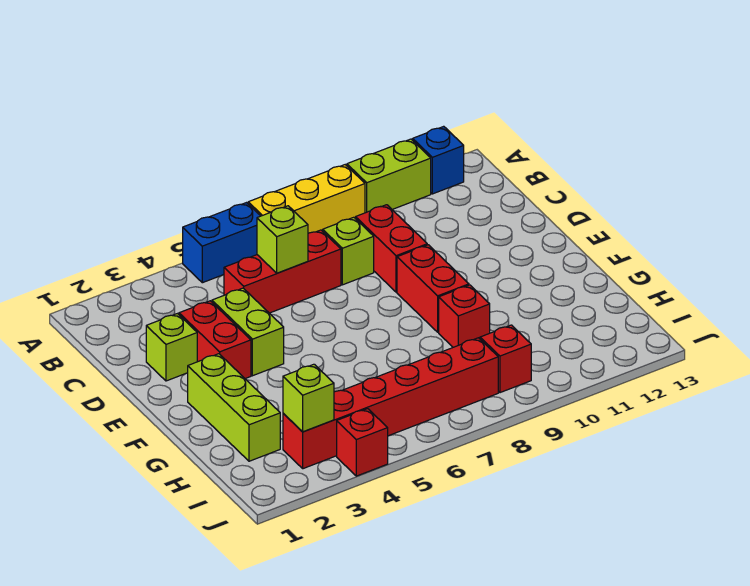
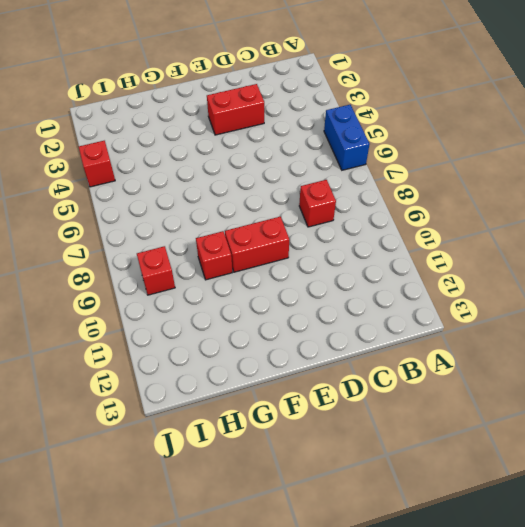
red 1x1 brick [299,180,336,227] -> lime 1x1 brick [323,217,374,285]
none -> yellow 1x3 brick [248,165,365,233]
none -> lime 1x2 brick [347,139,431,213]
none -> blue 1x1 brick [413,126,464,194]

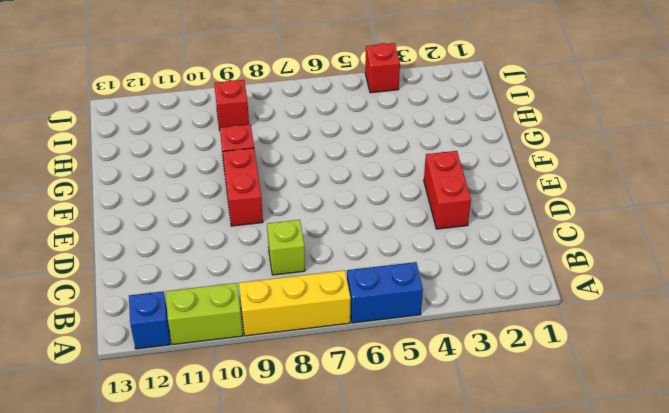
none -> red 1x3 brick [224,230,341,313]
none -> red 1x2 brick [356,205,427,292]
none -> lime 1x1 brick [146,314,197,381]

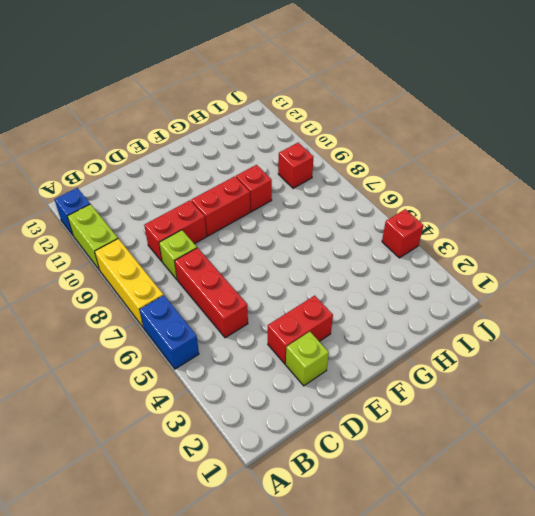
none -> lime 1x2 brick [212,288,284,376]
none -> lime 1x3 brick [188,354,280,461]
none -> red 1x6 brick [283,338,498,469]

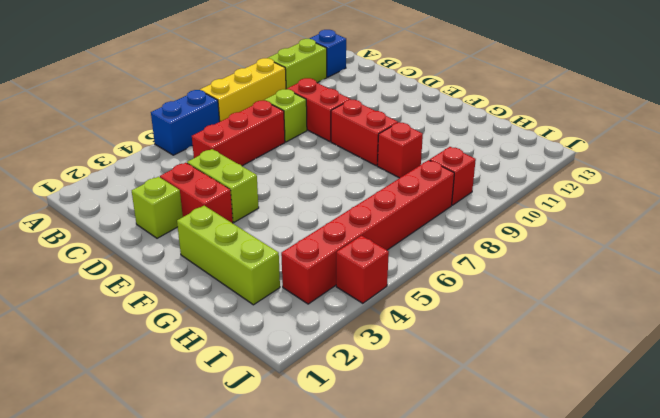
none -> lime 1x1 brick [257,206,308,273]
none -> lime 1x1 brick [283,364,334,432]

